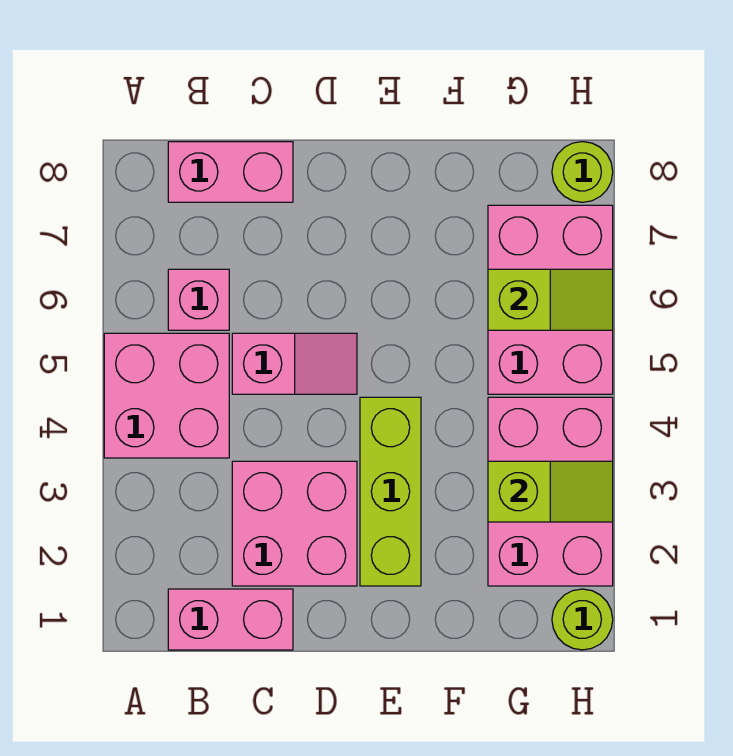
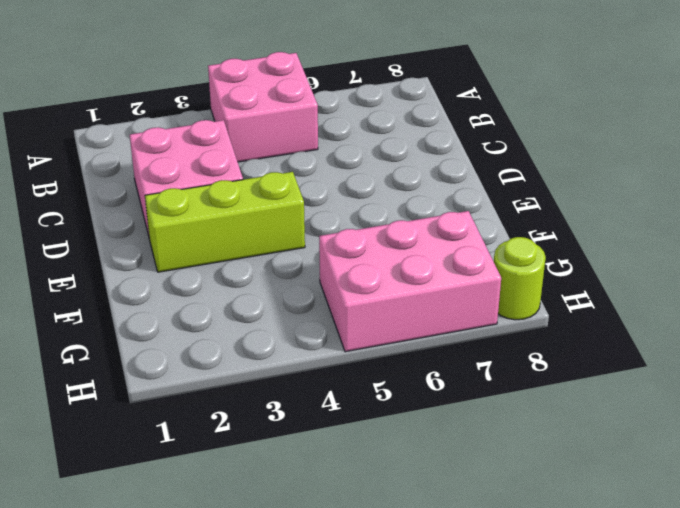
none -> pink 1x2 brick [168,589,293,650]
none -> pink 1x1 brick [168,269,229,330]
none -> pink 1x2 brick [168,142,293,202]

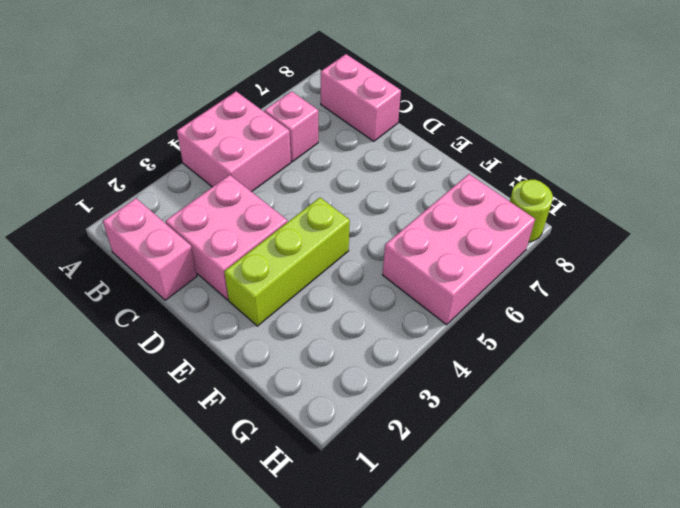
none -> pink 1x2 slope [232,333,357,394]
none -> pink 2x3 brick [488,397,613,586]
none -> lime 1x1 round brick [552,589,613,650]

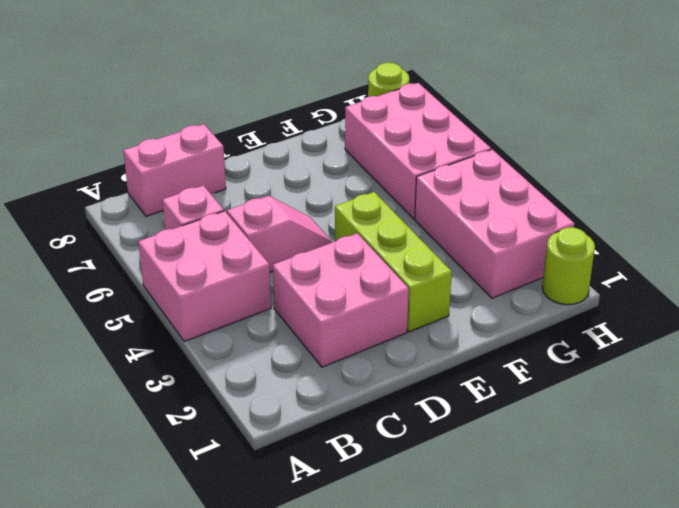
none -> pink 1x2 brick [168,589,293,650]
none -> lime 1x2 slope [488,461,613,522]
none -> lime 1x2 slope [488,269,613,330]

